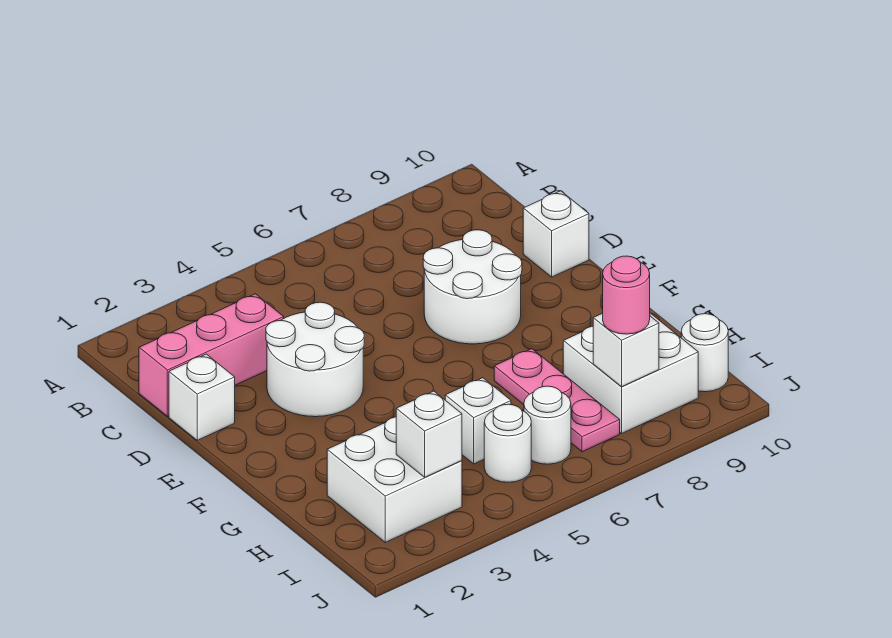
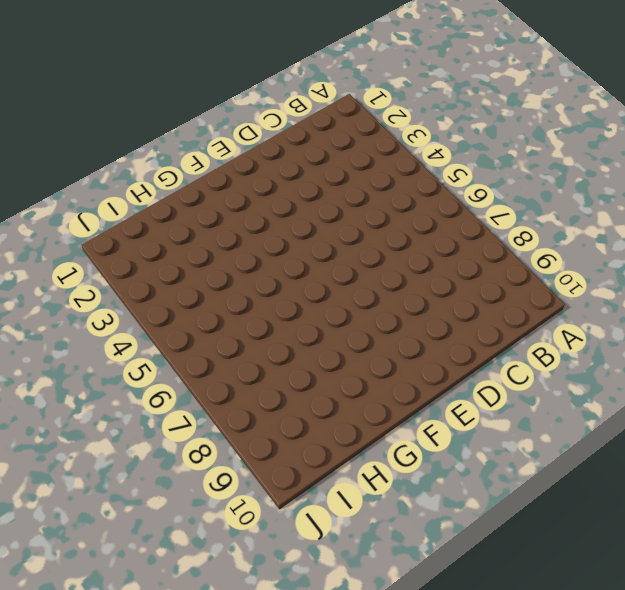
none -> pink 1x3 brick [139,294,284,416]
none -> white 1x1 brick [169,354,235,440]
none -> white 2x2 round brick [266,302,364,417]

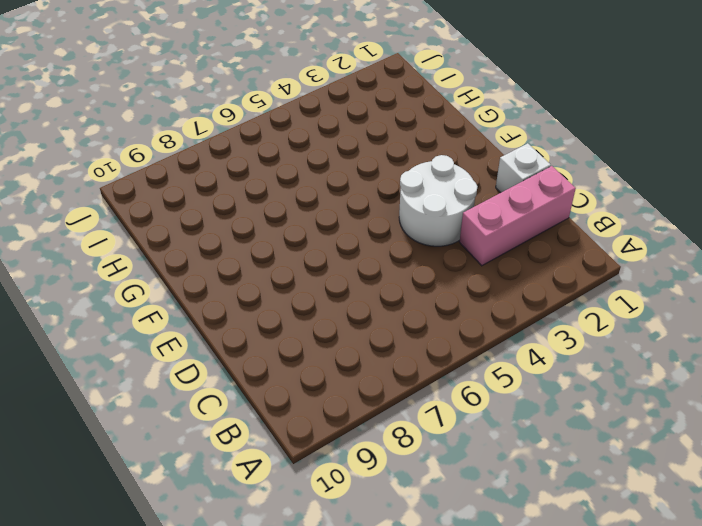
none -> white 2x2 round brick [423,230,522,344]
none -> white 1x1 brick [523,191,589,277]
none -> pink 1x3 plate [494,349,620,452]

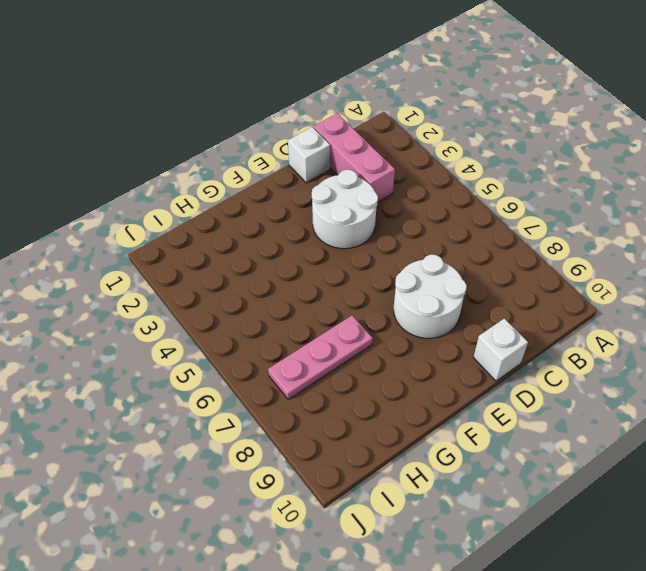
none -> white 2x2 brick [327,417,462,542]
none -> white 1x1 brick [445,378,511,464]
none -> white 2x2 brick [563,313,698,433]

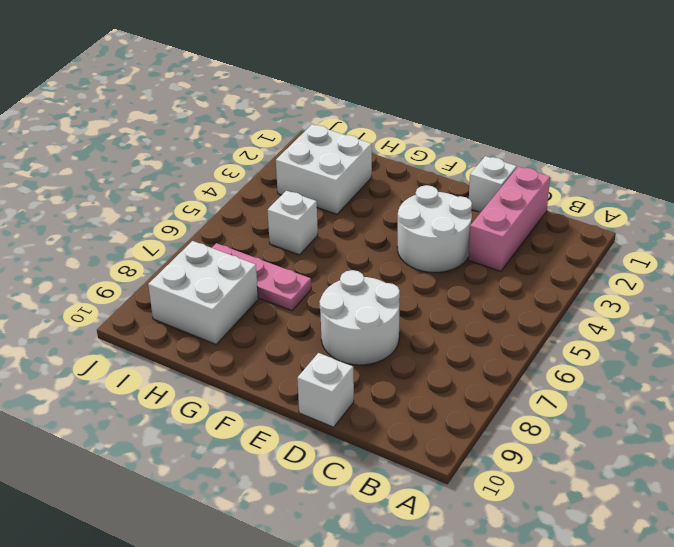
none -> white 1x1 round brick [484,404,531,482]
none -> white 1x1 round brick [524,386,571,464]
none -> white 1x1 round brick [681,314,728,392]

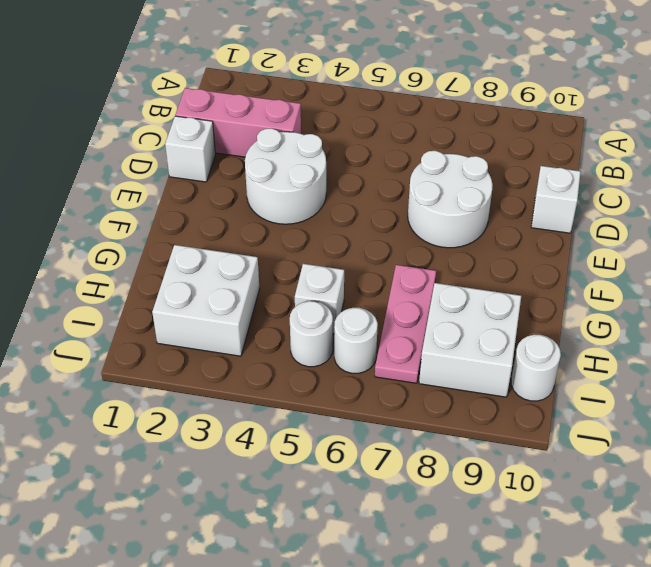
none -> white 1x1 brick [396,391,462,477]
none -> white 1x1 brick [593,313,659,387]
none -> pink 1x1 round brick [603,256,650,334]

